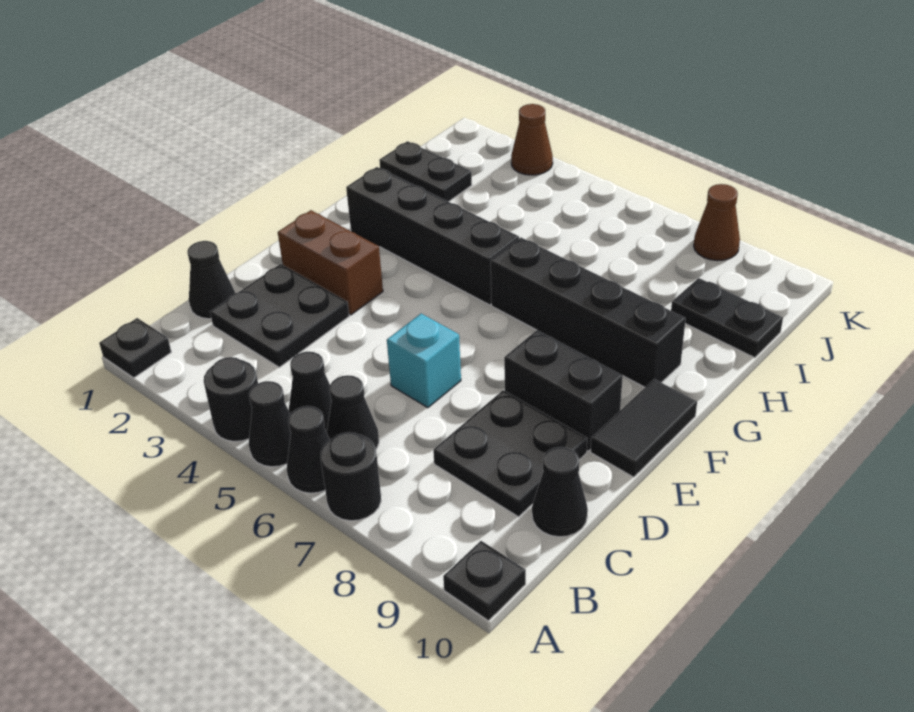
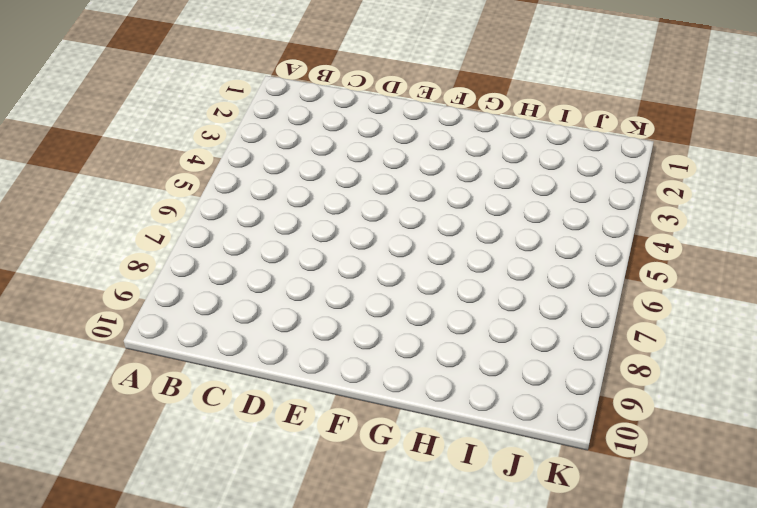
none -> black 1x1 plate [99,318,171,378]
none -> black 1x1 round brick [204,357,258,441]
none -> black 1x1 cone [249,381,291,467]

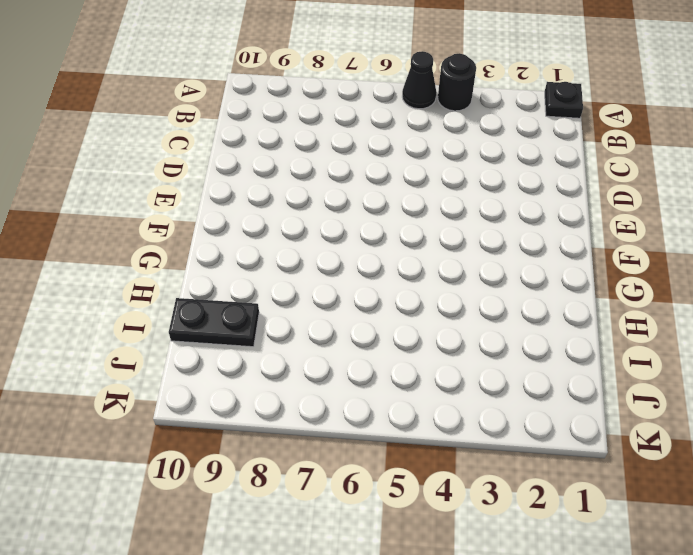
none -> black 1x1 cone [287,406,330,493]
none -> black 1x1 round brick [321,432,381,521]
none -> black 1x1 plate [443,541,526,621]

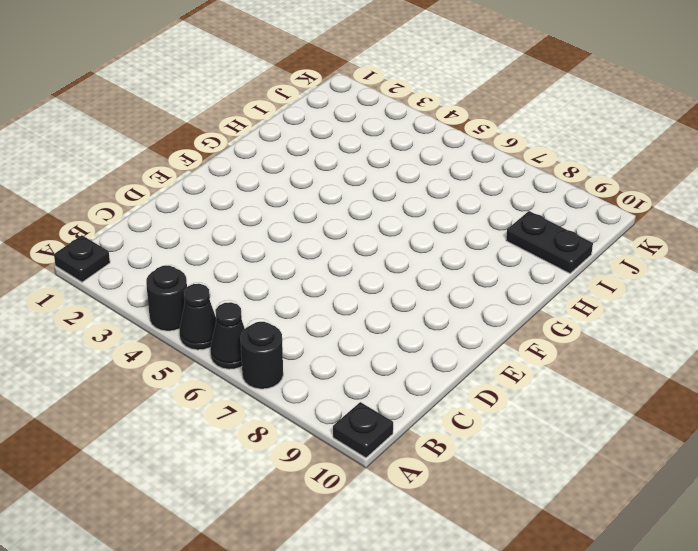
none -> black 1x1 cone [289,352,332,432]
none -> black 1x1 cone [327,375,379,449]
none -> black 1x1 cone [187,241,235,319]

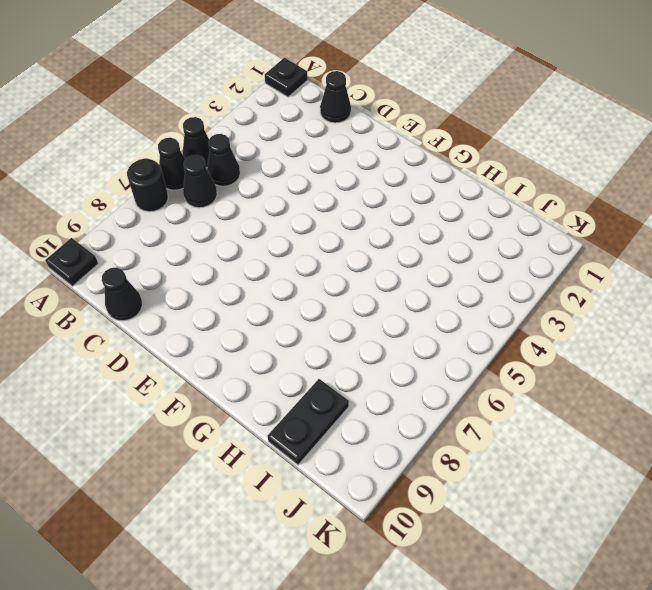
none -> black 1x1 round brick [204,357,258,441]
none -> black 2x2 plate [210,264,349,367]
none -> black 2x2 plate [433,390,587,517]

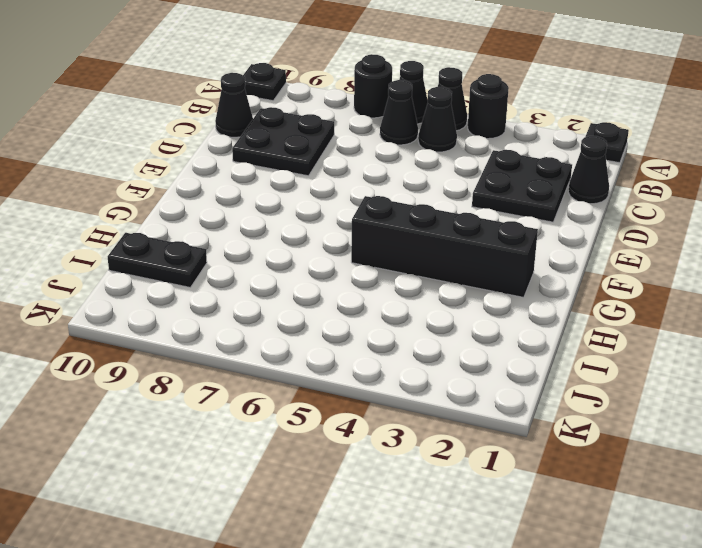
none -> cyan 1x1 brick [387,314,461,408]
none -> brown 1x2 brick [278,210,383,315]
none -> black 1x2 brick [504,330,623,451]

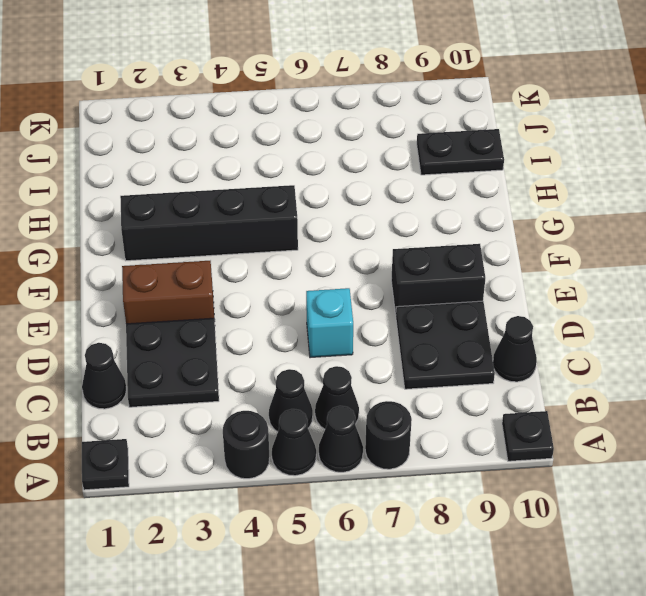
none -> black 1x2 tile [591,379,697,477]
none -> black 1x4 brick [491,238,686,387]
none -> black 1x2 plate [379,141,472,202]

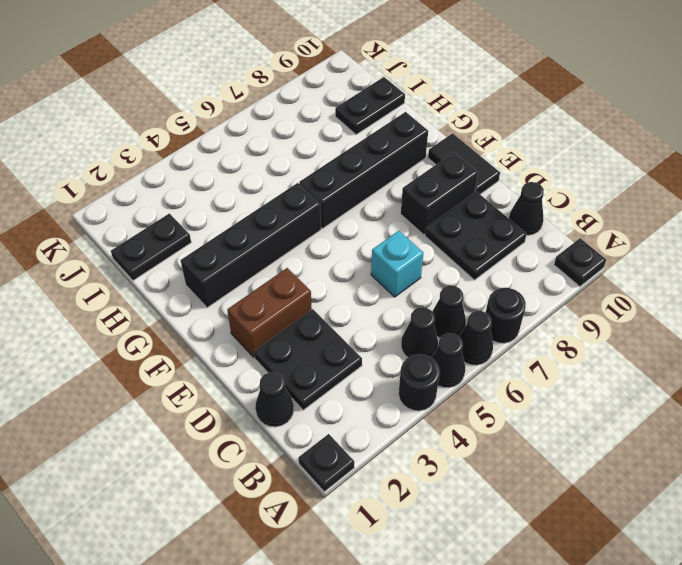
none -> brown 1x1 cone [511,104,553,175]
none -> brown 1x1 cone [694,184,740,261]

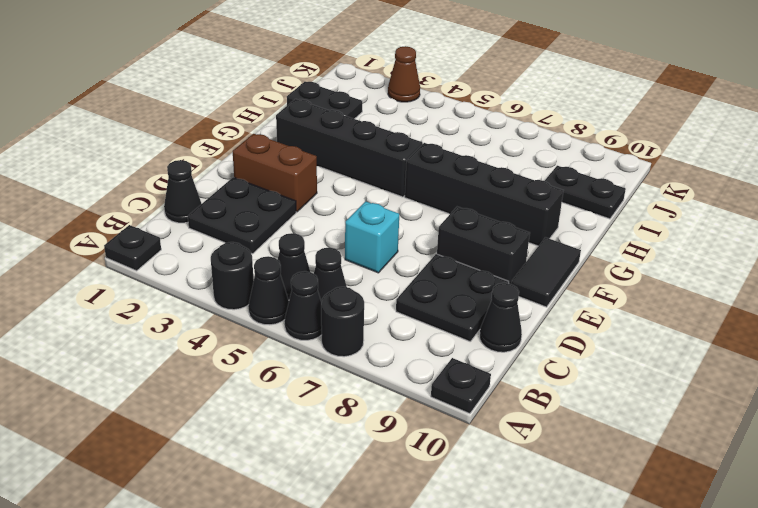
none -> brown 1x1 cone [694,184,740,261]

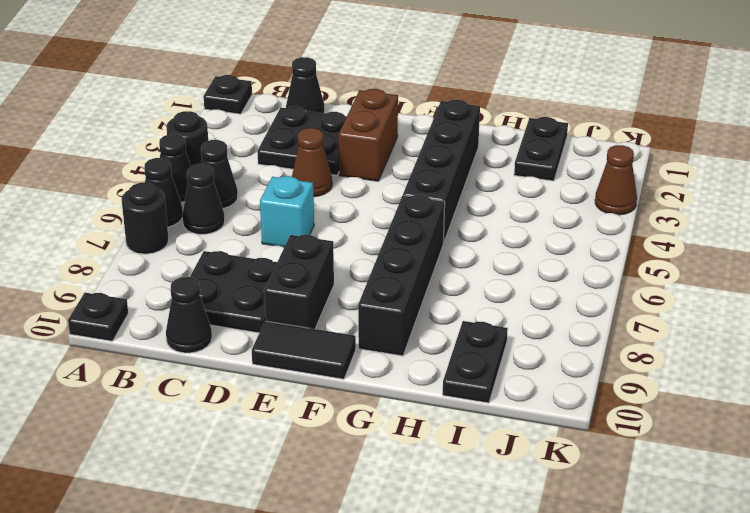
brown 1x1 cone [292,128,332,197] -> brown 1x1 cone moved to [694,184,740,261]

